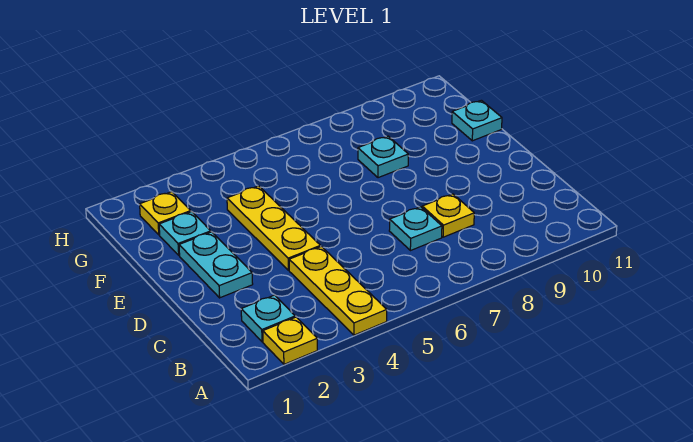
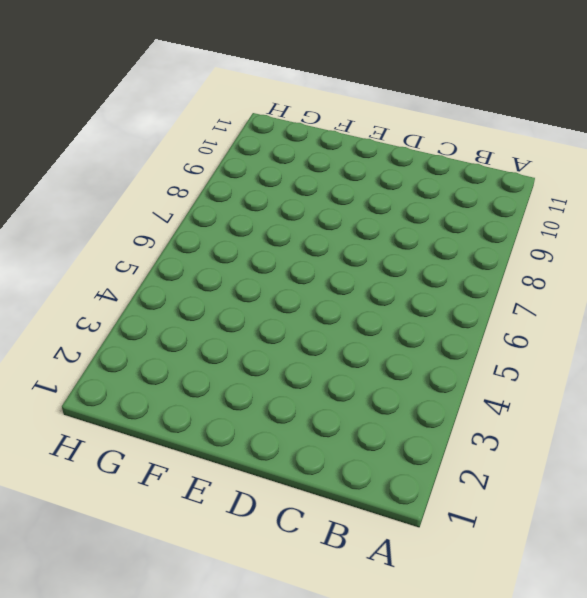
none -> yellow 1x1 plate [263,317,317,364]
none -> yellow 1x3 plate [289,246,387,335]

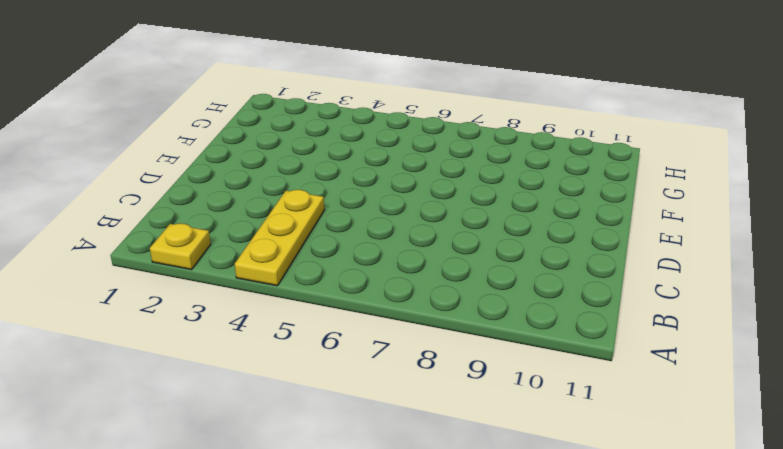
none -> cyan 1x1 plate [241,295,295,342]
none -> cyan 1x1 plate [389,207,442,251]

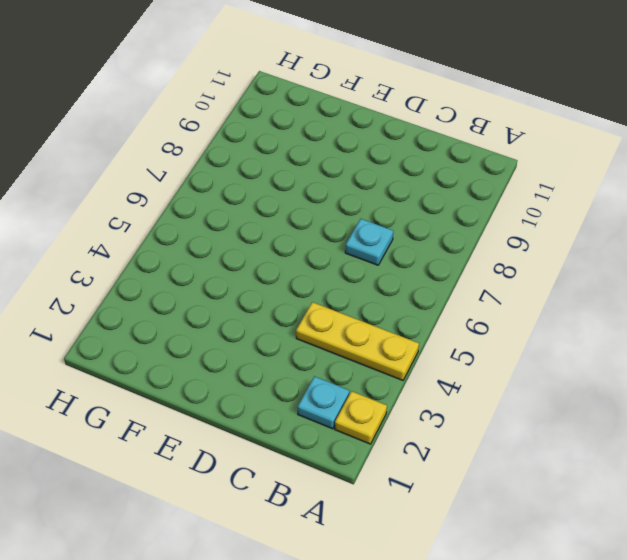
none -> yellow 1x1 plate [422,194,474,237]
none -> cyan 1x2 plate [179,232,253,298]

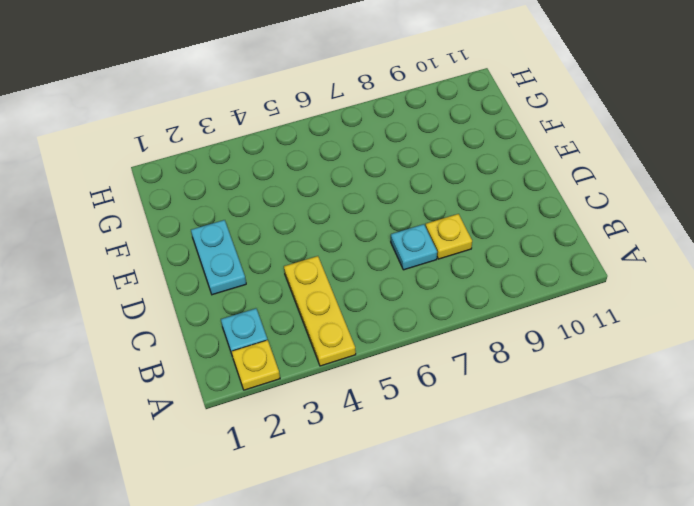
none -> yellow 1x3 plate [227,186,320,270]
none -> cyan 1x1 plate [159,212,211,255]

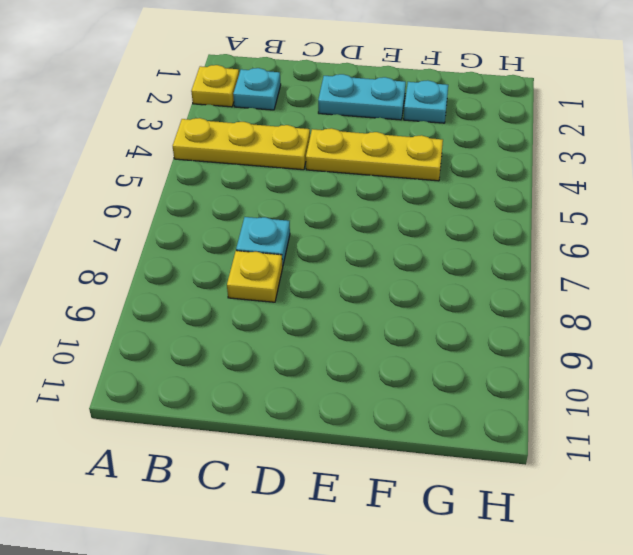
none -> cyan 1x1 plate [358,136,408,178]
none -> cyan 1x1 plate [452,100,502,141]

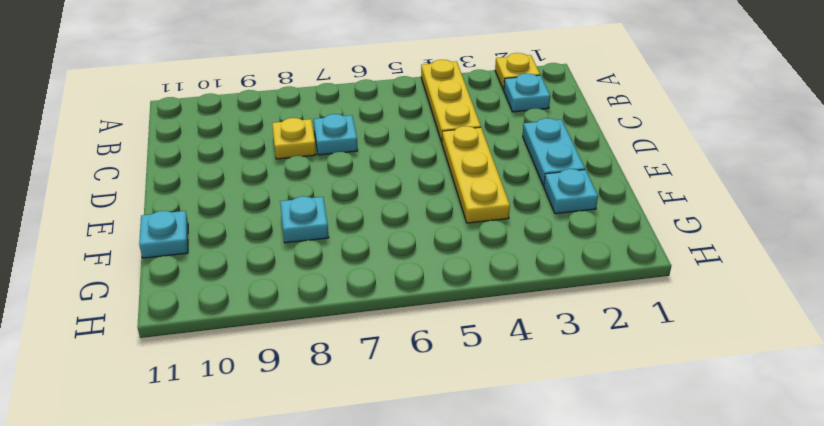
none -> yellow 1x1 plate [140,192,191,235]

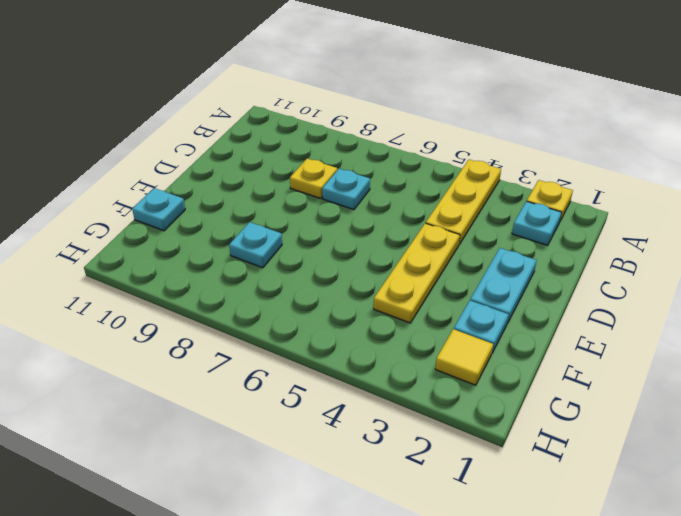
yellow 1x1 tile [435,329,493,385] -> yellow 1x1 plate [140,192,191,235]

